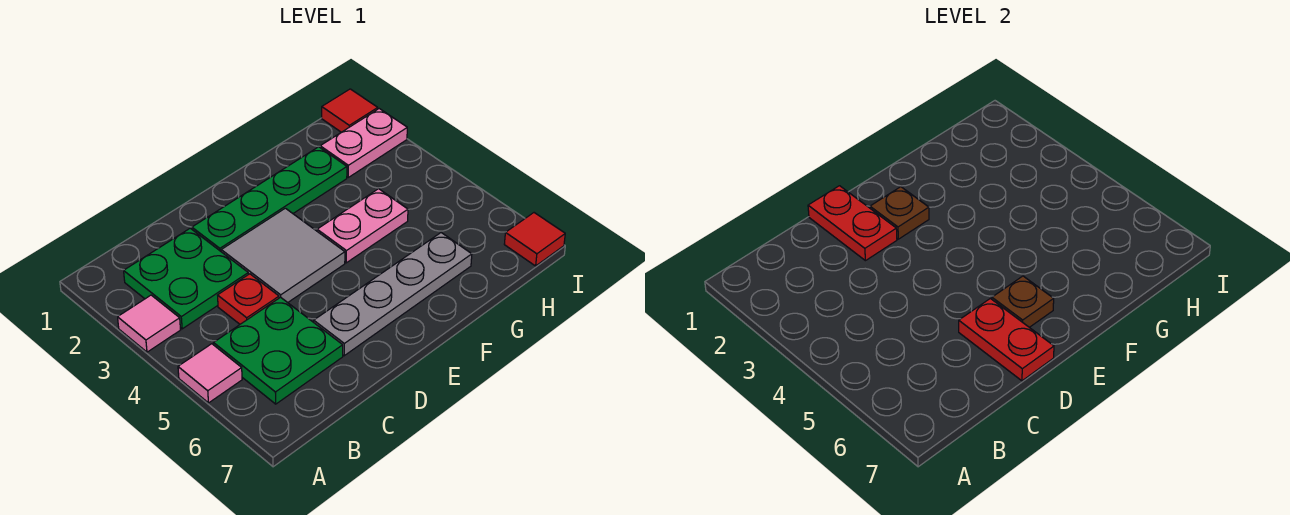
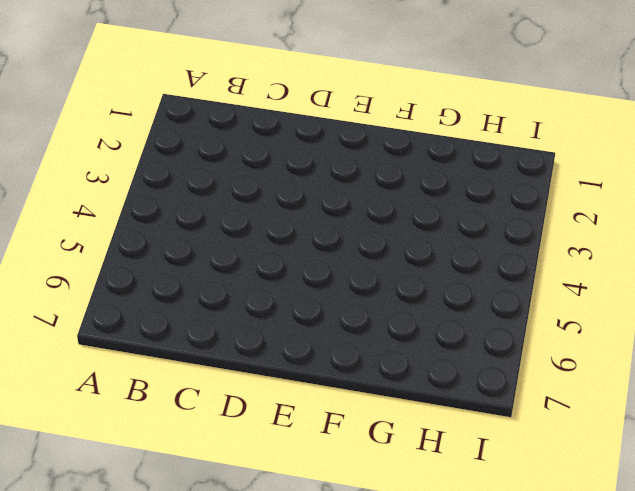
none -> pink 1x1 tile [118,295,181,352]
none -> pink 1x1 tile [178,344,242,403]
none -> green 2x2 plate [124,228,248,329]

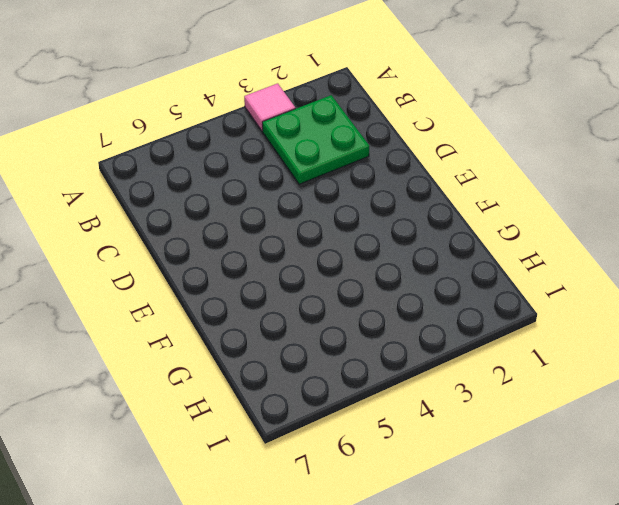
none -> pink 1x1 tile [178,344,242,403]
none -> green 2x2 plate [214,297,343,404]
none -> red 1x1 plate [218,274,279,324]

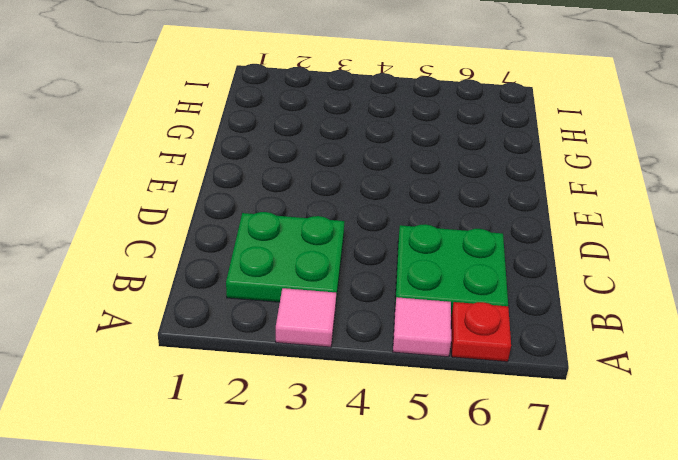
red 1x1 plate [451,302,511,362] -> red 1x1 plate moved to [218,274,279,324]
none -> green 1x4 plate [192,147,347,251]
none -> grey 2x2 tile [221,208,345,303]
none -> grey 1x4 plate [314,233,472,356]

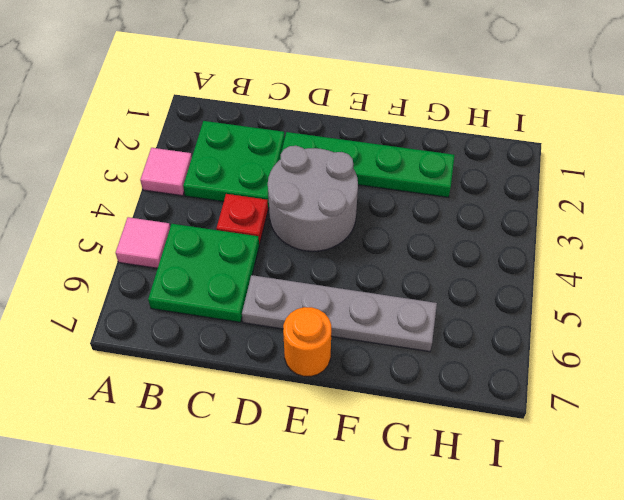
grey 2x2 round brick [268,146,358,251] -> grey 2x2 tile [221,208,345,303]
orange 1x1 round brick [283,307,331,376] -> none
none -> pink 1x2 plate [317,189,408,263]
none -> pink 1x2 plate [320,109,407,177]
none -> red 1x1 tile [322,89,378,132]

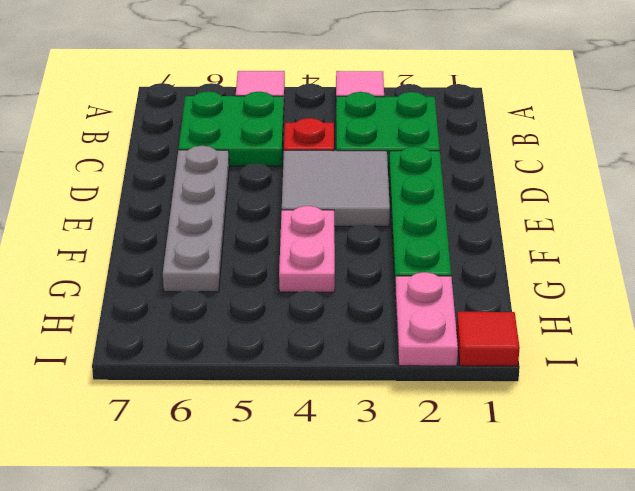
none -> red 1x1 tile [504,213,565,266]
none -> red 1x2 plate [808,186,897,261]
none -> red 1x2 plate [959,299,1054,381]

